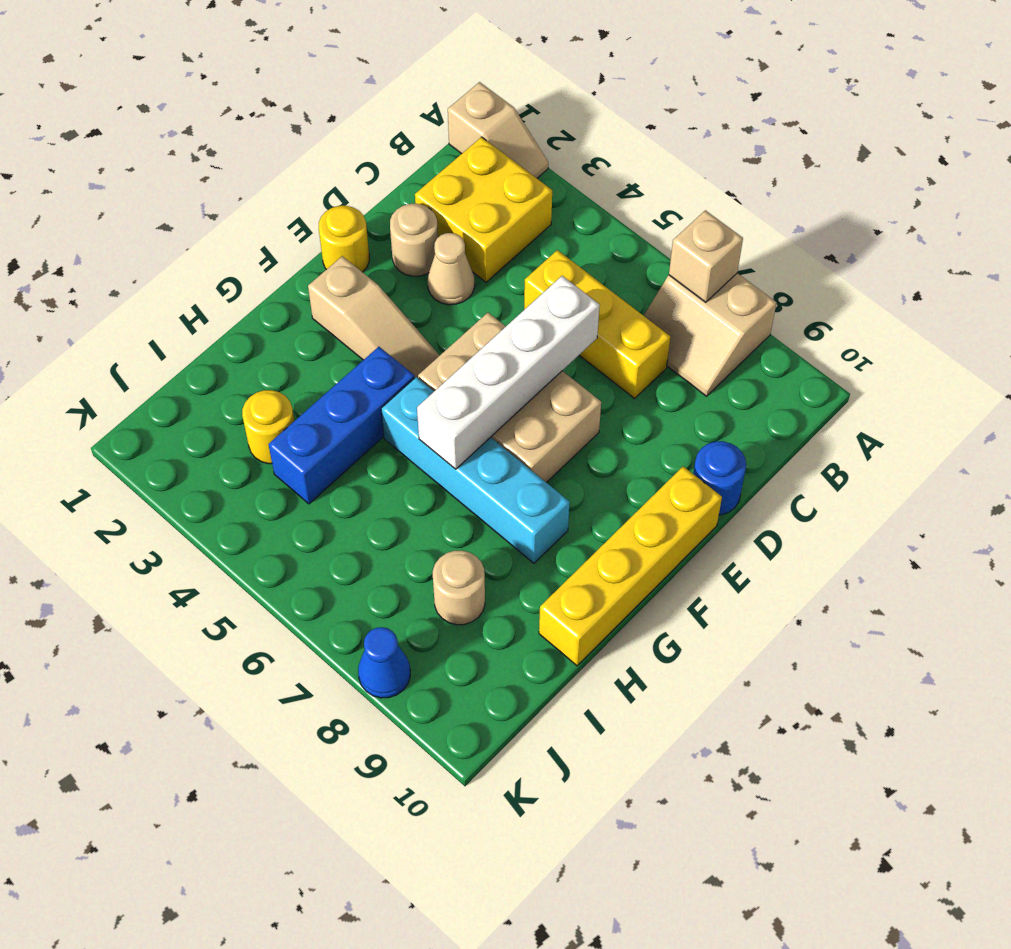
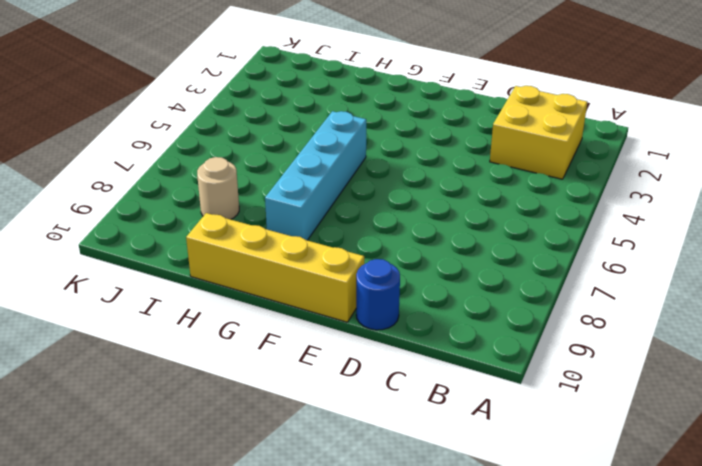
none -> tan 1x2 slope [448,82,548,178]
none -> tan 2x2 slope [643,273,776,396]
none -> yellow 1x3 brick [524,250,670,398]

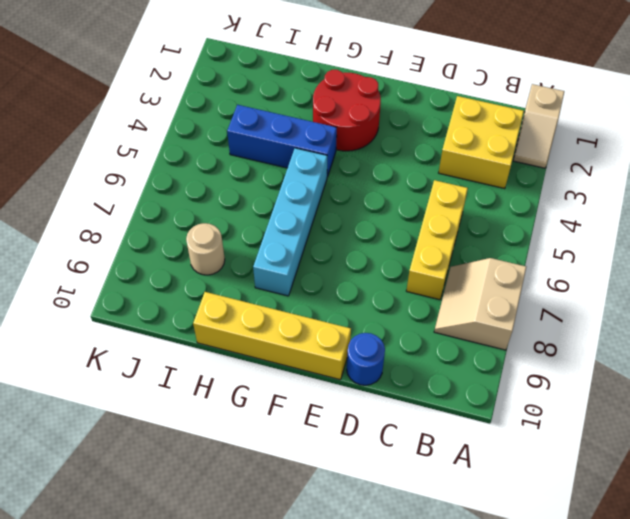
red 2x2 round brick [313,70,381,151] -> tan 1x3 slope [308,256,440,378]
none -> tan 1x1 round brick [390,204,438,276]
none -> tan 1x1 cone [428,233,475,305]
none -> yellow 1x1 round brick [319,206,369,272]

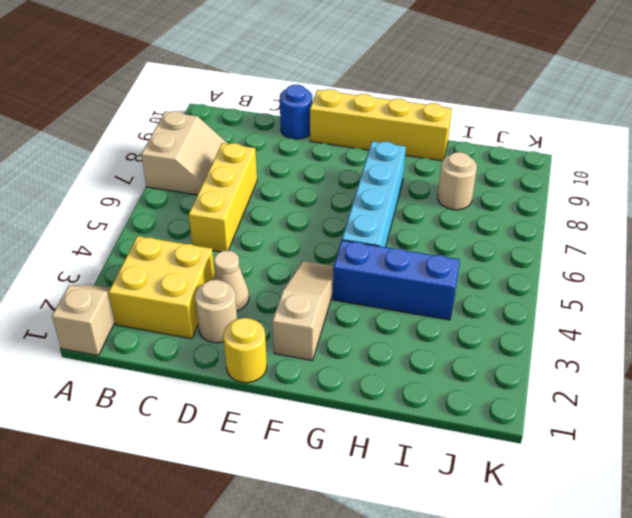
none -> tan 2x3 brick [418,313,601,483]
none -> yellow 1x1 round brick [242,390,294,464]
none -> blue 1x1 cone [358,627,410,698]

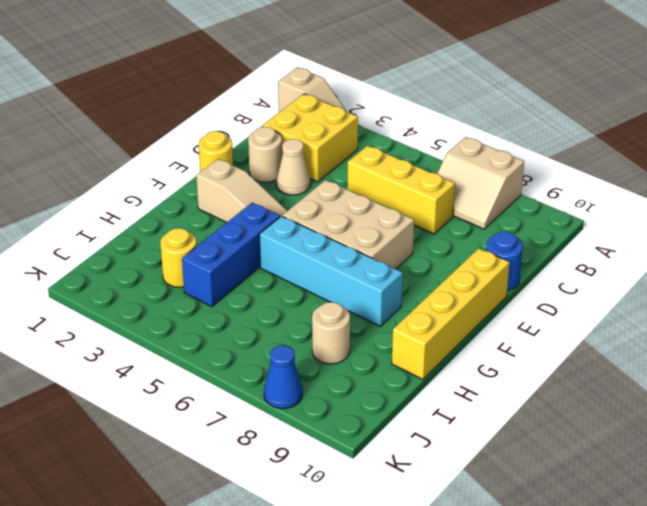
none -> tan 1x1 brick [669,210,743,302]
none -> white 1x4 brick [417,276,600,469]

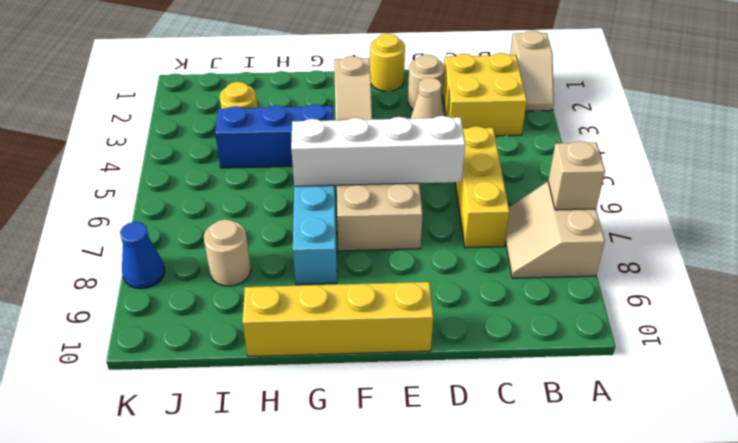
none -> blue 1x1 round brick [693,441,746,515]

